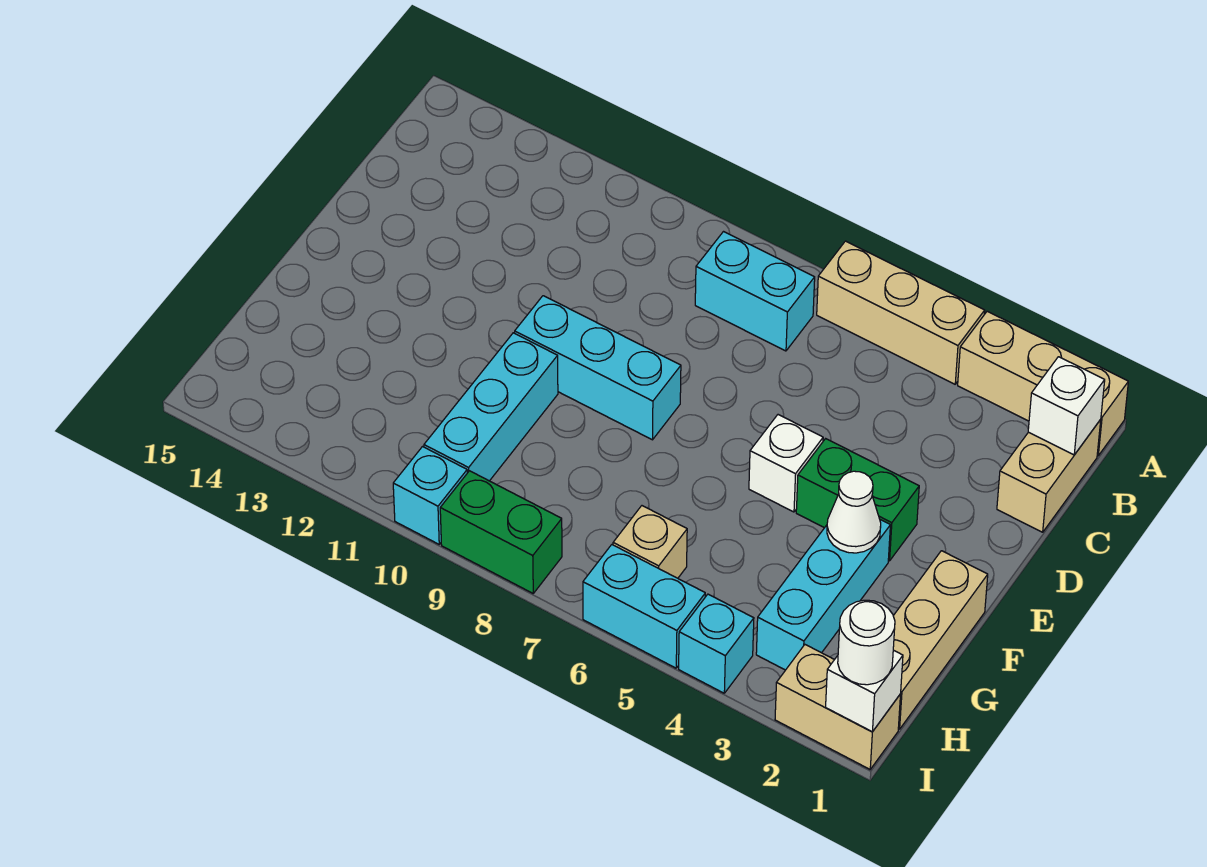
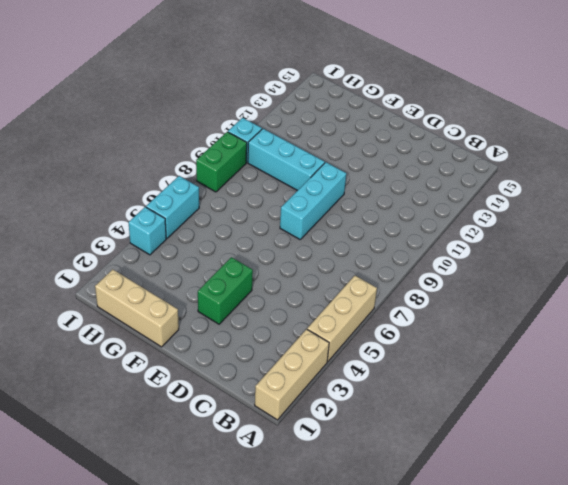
none -> tan 1x2 brick [997,420,1101,532]
none -> cyan 1x2 brick [695,232,815,351]
none -> white 1x1 brick [749,415,823,512]

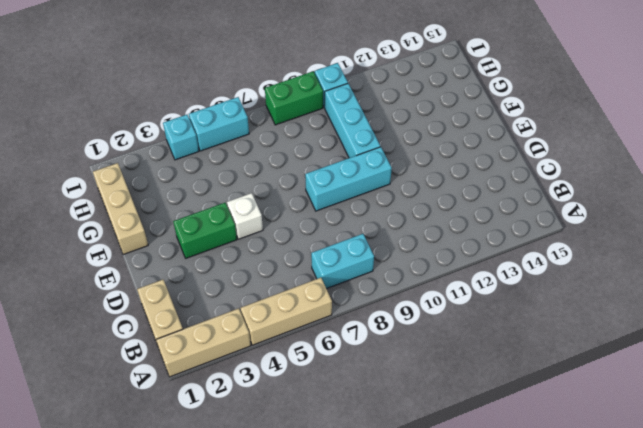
none -> cyan 1x3 brick [756,520,890,670]
none -> tan 1x1 brick [613,506,687,578]
none -> tan 1x2 brick [775,645,901,769]

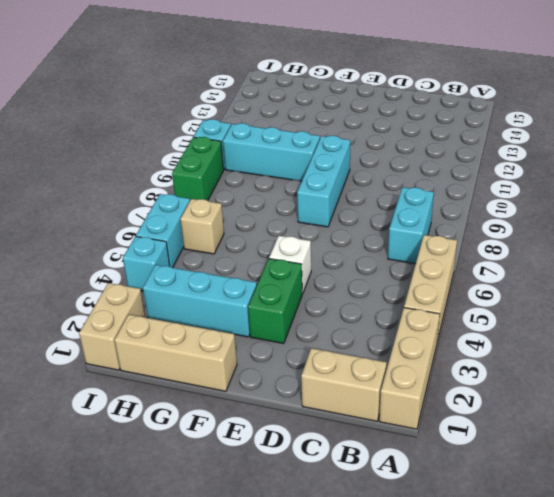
none -> white 1x1 brick [1028,357,1105,455]
none -> white 1x1 cone [827,471,881,553]
none -> white 1x1 brick [826,650,903,732]

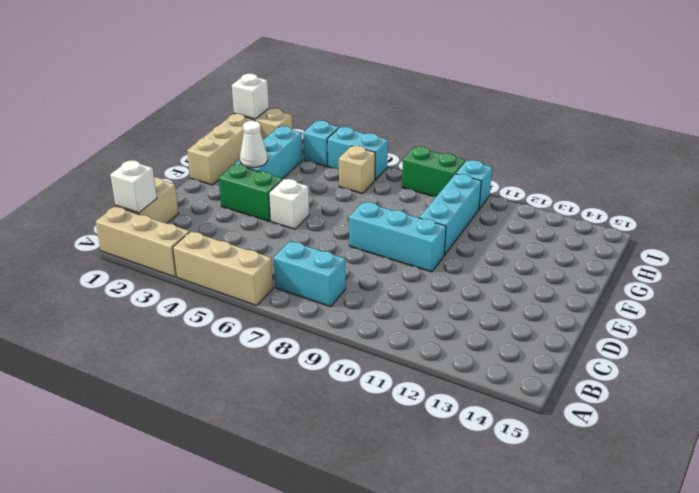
none -> white 1x1 round brick [838,600,895,685]

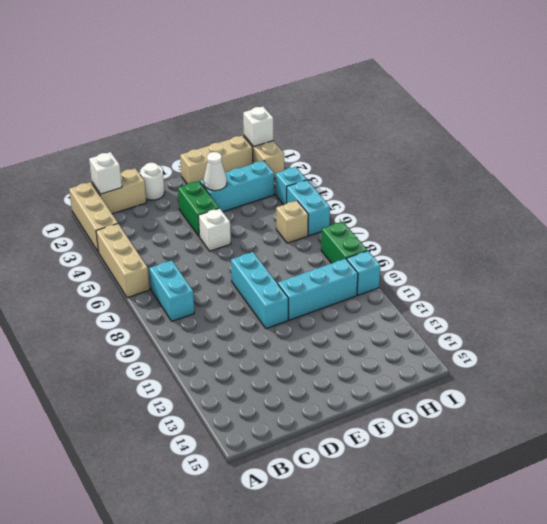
white 1x1 round brick [140,163,164,200] -> white 1x1 round brick moved to [838,600,895,685]

